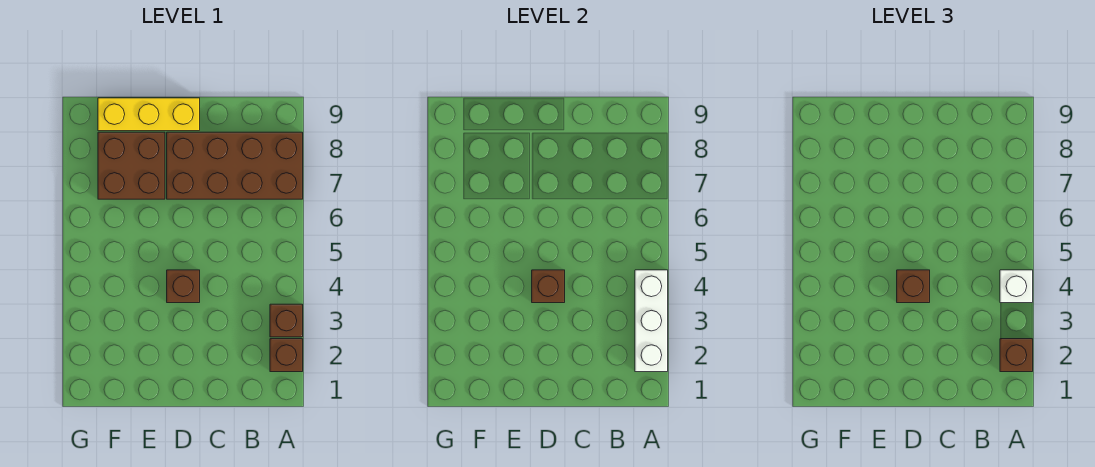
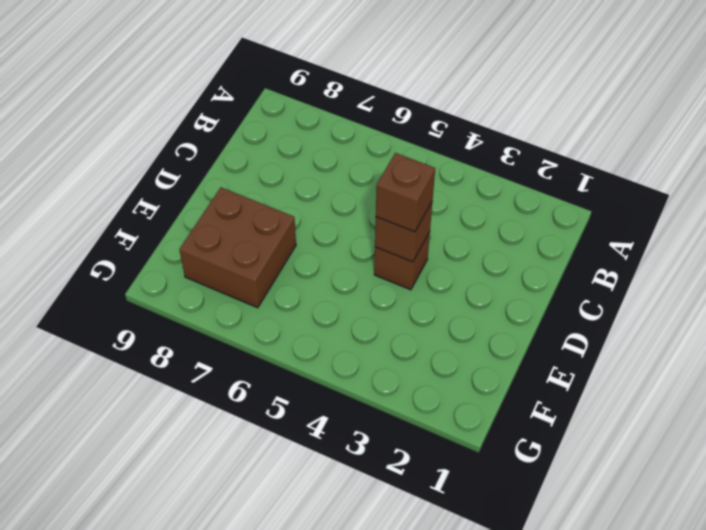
none -> brown 1x1 brick [270,339,303,372]
none -> brown 1x1 brick [270,304,303,337]

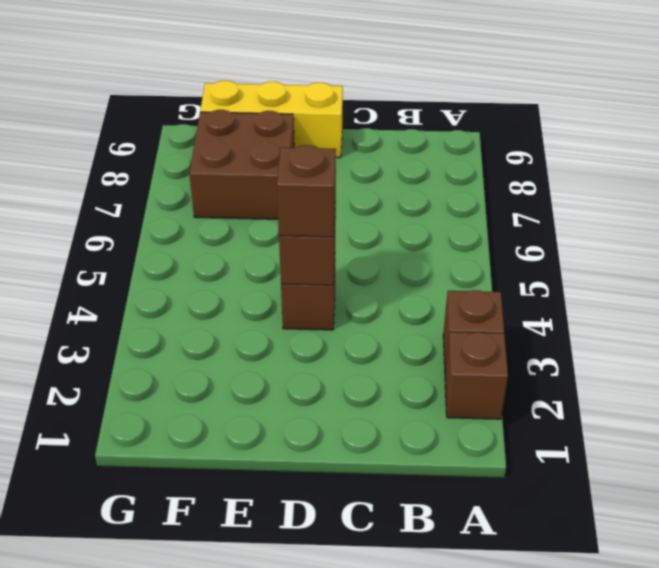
none -> brown 2x4 brick [167,132,303,199]
none -> white 1x3 brick [635,270,668,372]

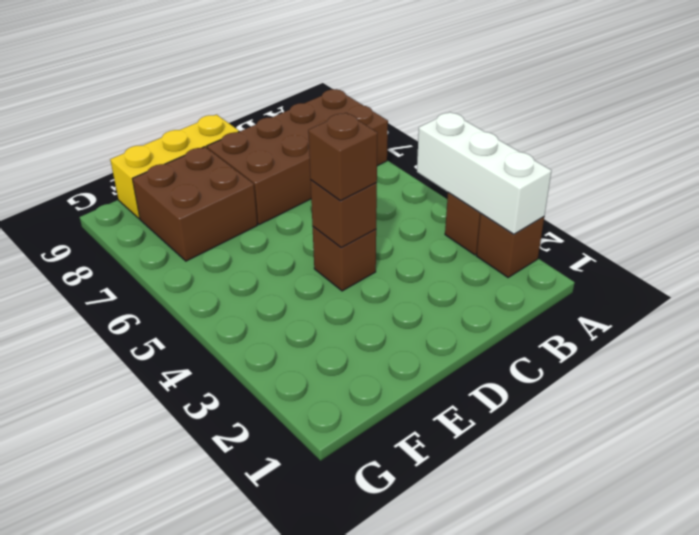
none -> brown 1x1 brick [1000,339,1033,372]
none -> white 1x1 brick [1000,270,1033,303]

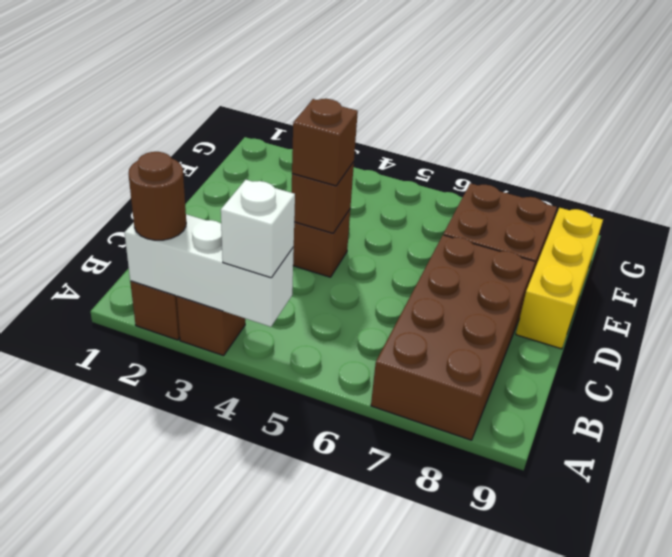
brown 1x1 round brick [129,152,186,240] -> brown 1x1 brick [1000,339,1033,372]

